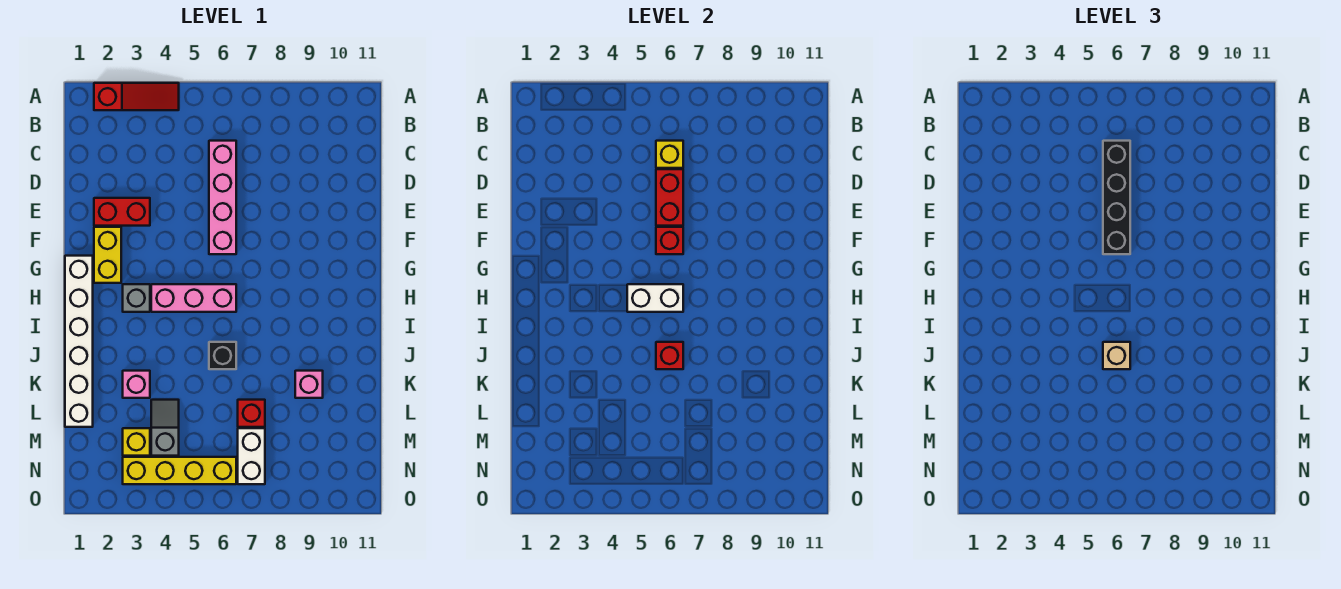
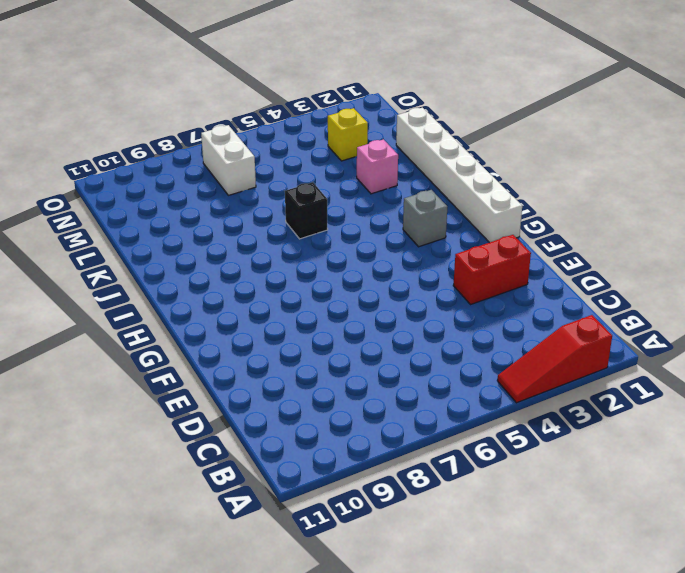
none -> pink 1x4 brick [209,141,236,254]
none -> yellow 1x2 brick [94,227,121,283]
none -> pink 1x3 brick [151,284,236,312]

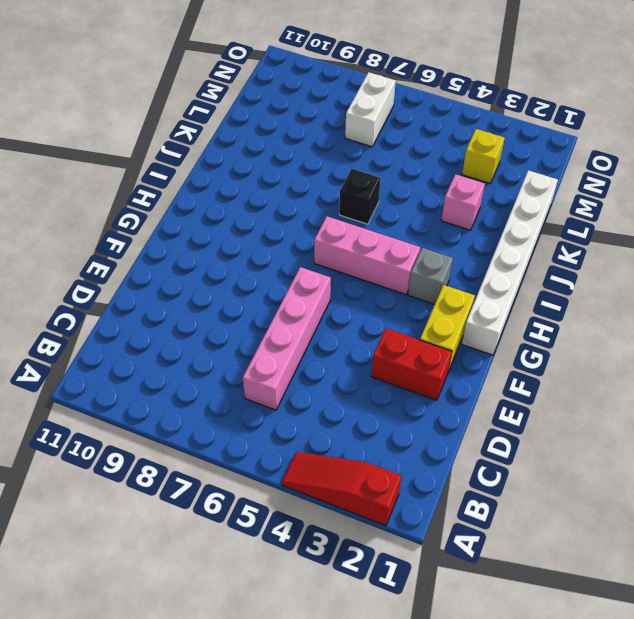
none -> pink 1x1 brick [295,371,323,398]
none -> grey 1x2 slope [151,400,179,456]
none -> red 1x1 brick [238,400,265,427]

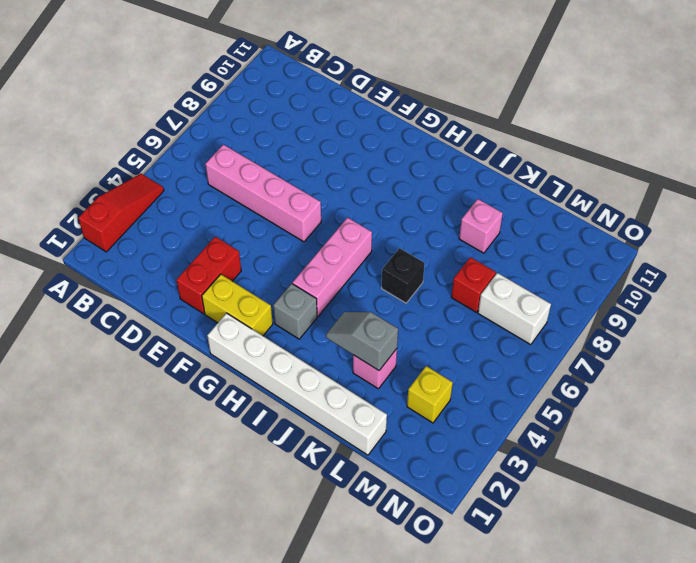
grey 1x2 slope [326,312,398,370] -> grey 1x2 slope moved to [151,400,179,456]
none -> yellow 1x4 brick [123,457,236,484]
none -> yellow 1x1 brick [656,141,683,168]
none -> red 1x2 brick [656,169,683,226]

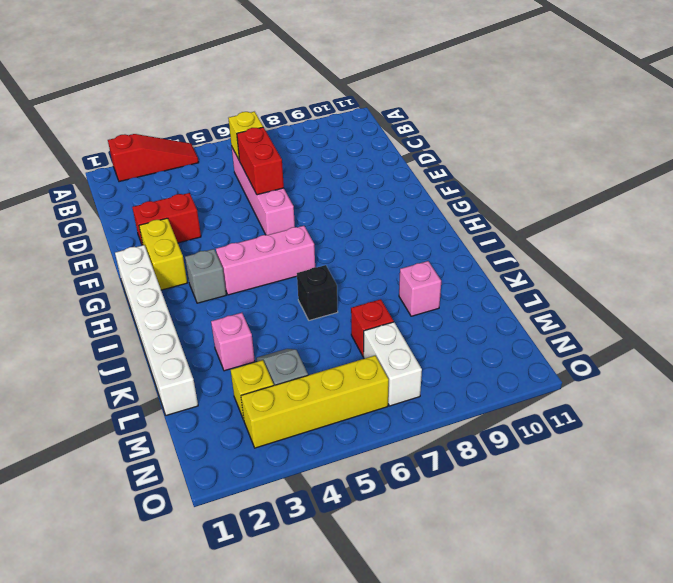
none -> red 1x1 brick [656,227,683,254]
none -> white 1x2 brick [627,284,683,312]
none -> red 1x1 brick [656,342,683,369]

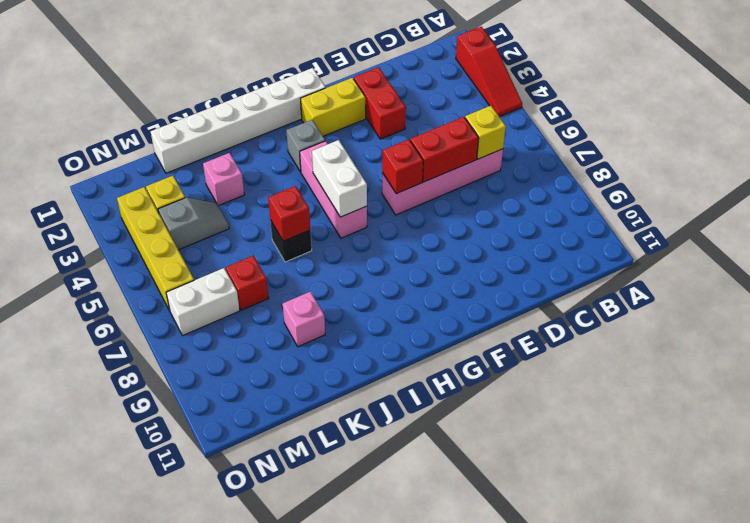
none -> black 1x4 brick [1103,141,1130,254]
none -> tan 1x1 brick [1103,342,1130,369]

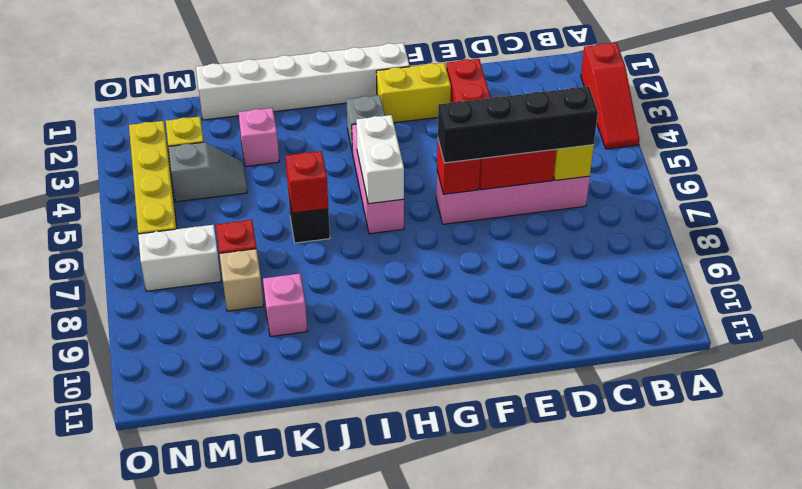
tan 1x1 brick [219,249,264,311] -> tan 1x1 brick moved to [1103,342,1130,369]

